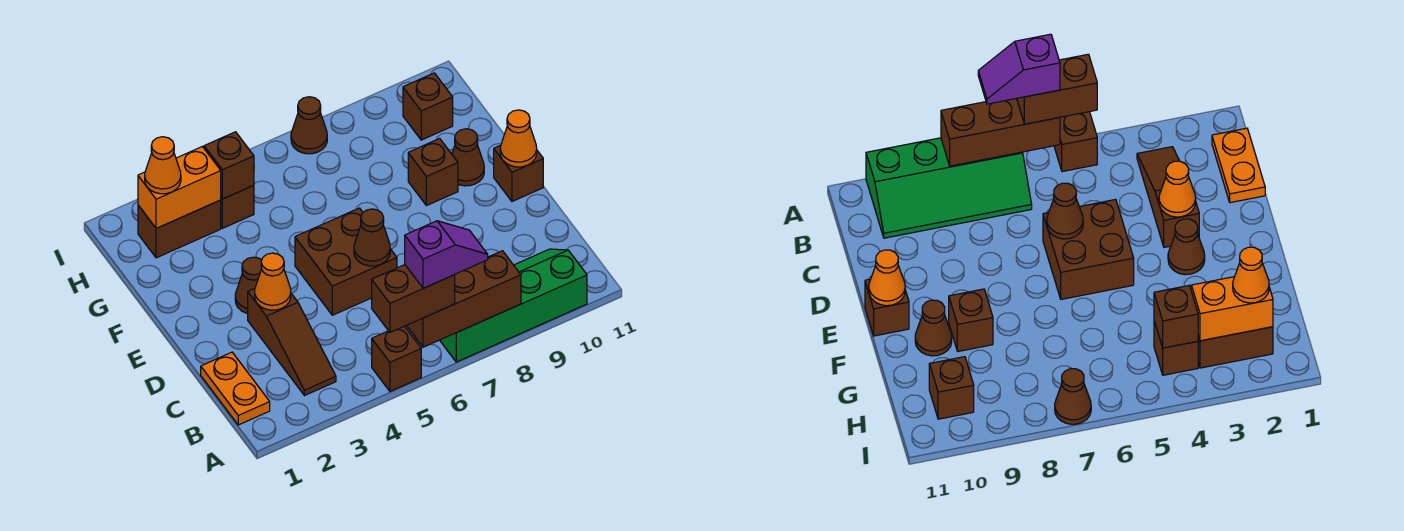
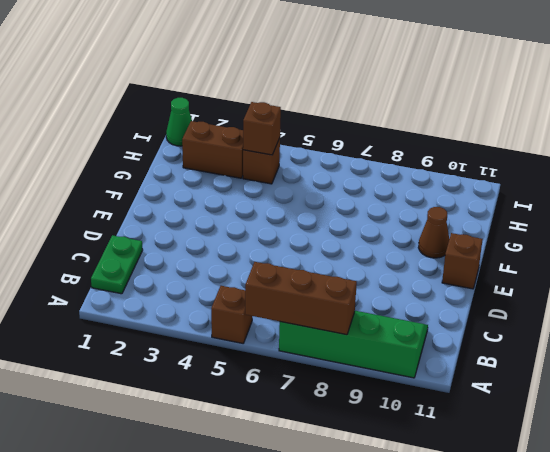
green 1x2 plate [91,235,143,294] -> orange 1x2 plate [201,352,270,425]
green 1x1 cone [166,98,192,146] -> none
none -> brown 1x3 slope [248,289,336,396]
none -> brown 2x2 brick [295,208,397,315]
none -> brown 1x1 cone [235,257,262,313]

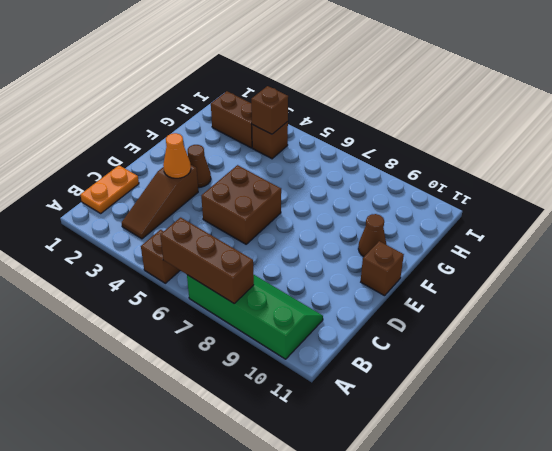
none -> brown 1x1 brick [408,139,458,206]
none -> brown 1x1 brick [403,73,453,140]
none -> brown 1x1 cone [291,97,327,154]

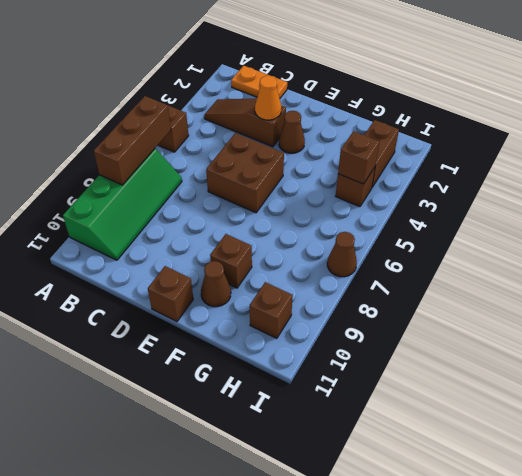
none -> brown 1x1 cone [354,209,390,266]
none -> orange 1x1 cone [500,110,537,167]
none -> orange 1x2 brick [138,147,221,229]

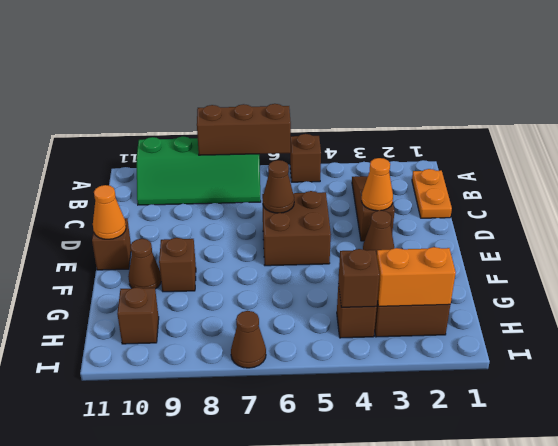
none -> brown 1x2 brick [372,265,455,332]
none -> orange 1x1 cone [145,137,181,194]
none -> purple 1x2 slope [405,221,488,288]

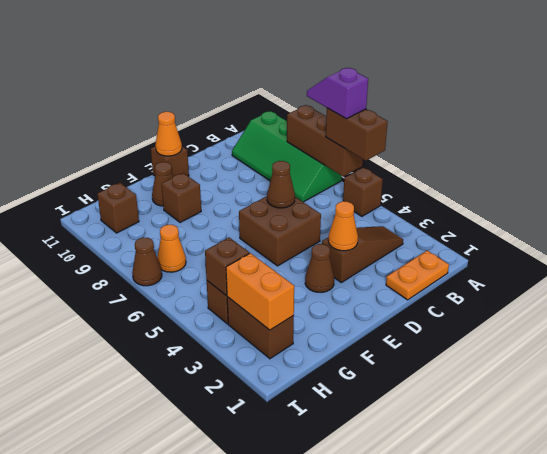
orange 1x1 cone [157,225,186,272] -> orange 1x1 cone moved to [145,137,181,194]

